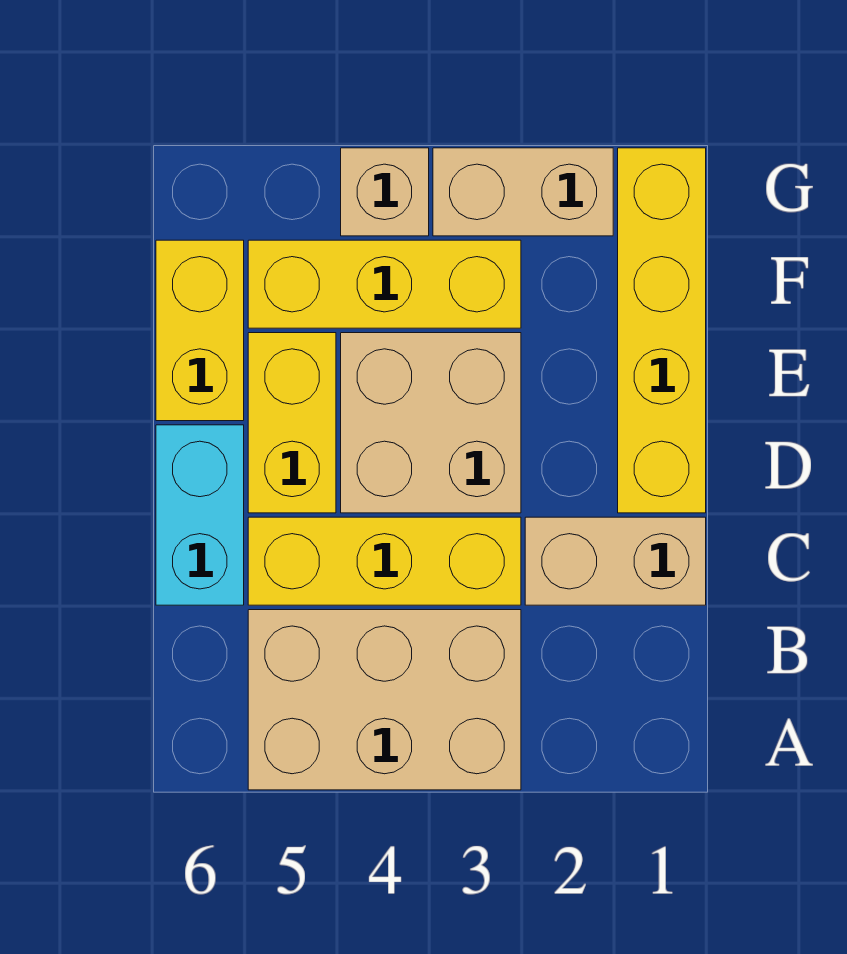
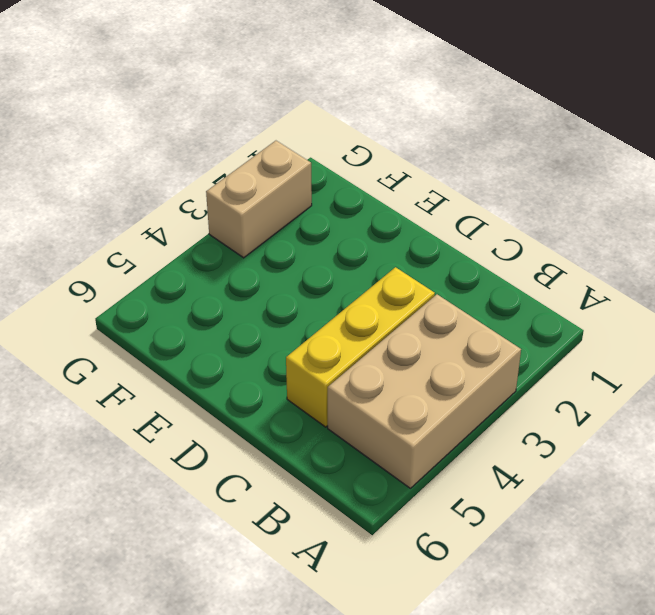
none -> tan 1x2 brick [525,517,706,605]
none -> cyan 1x2 brick [156,425,244,605]

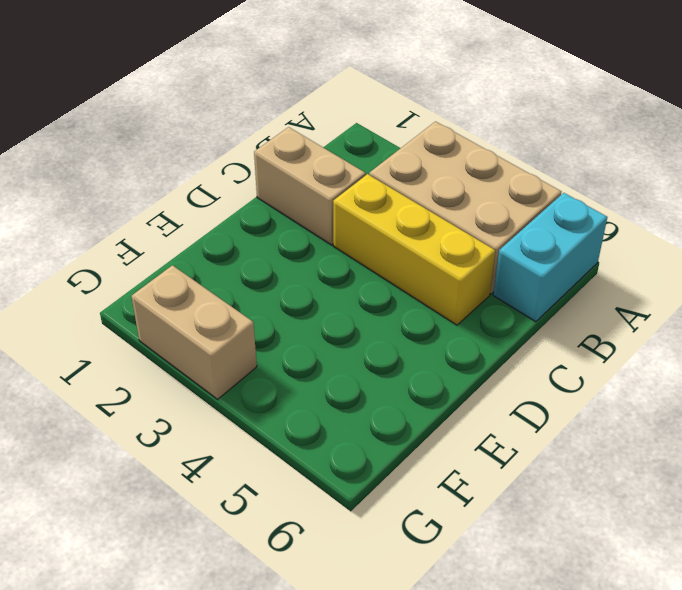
cyan 1x2 brick [493,193,607,322] -> cyan 1x2 brick moved to [156,425,244,605]
none -> yellow 1x4 brick [618,148,706,513]
none -> tan 2x2 brick [341,333,521,513]

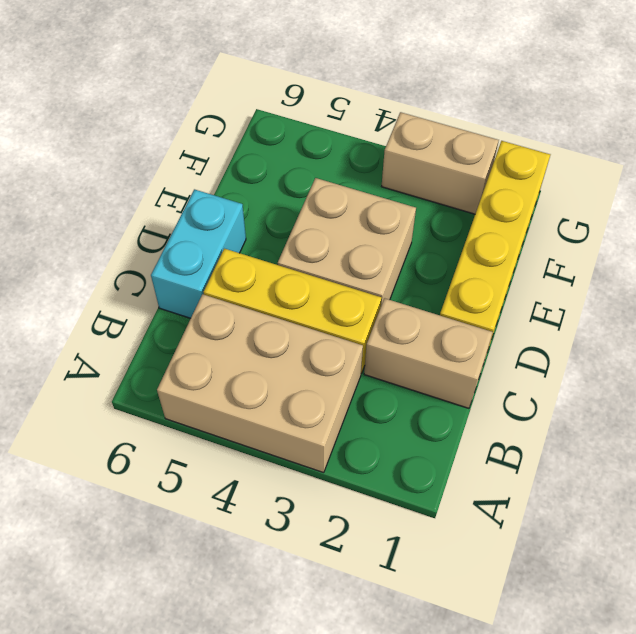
none -> yellow 1x2 brick [248,333,336,513]
none -> yellow 1x2 brick [156,240,244,421]

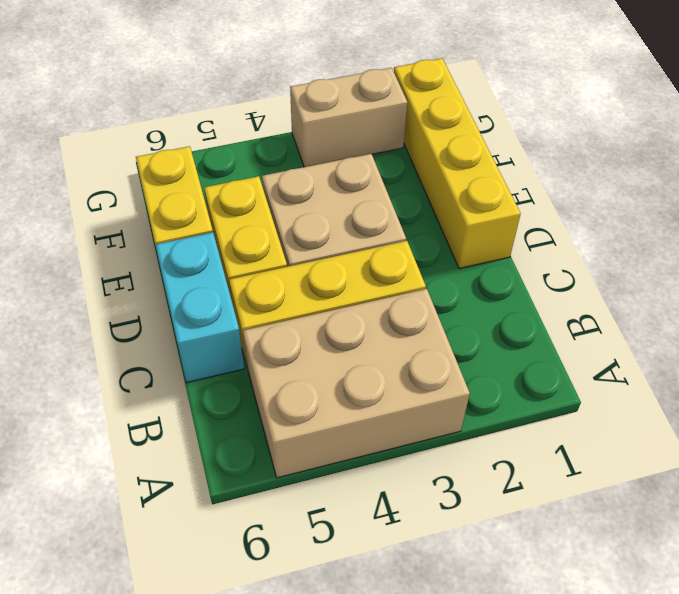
none -> tan 1x2 brick [525,517,706,605]
none -> yellow 1x3 brick [248,240,521,328]

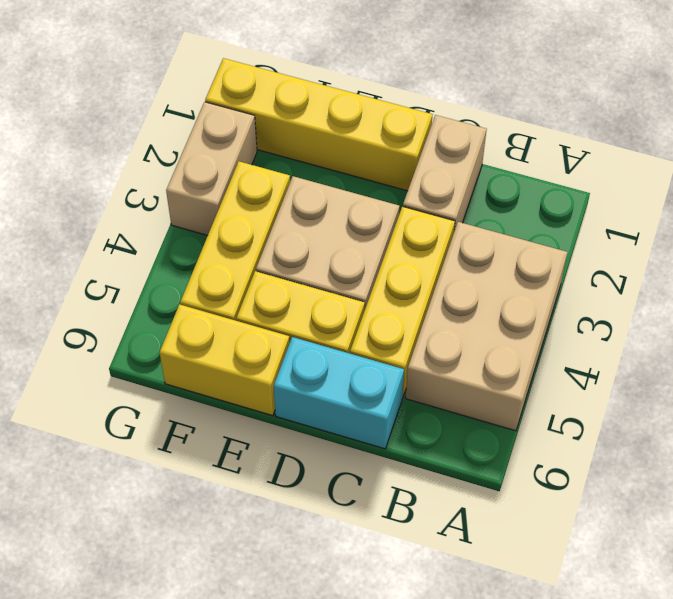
none -> tan 1x1 brick [341,148,429,236]

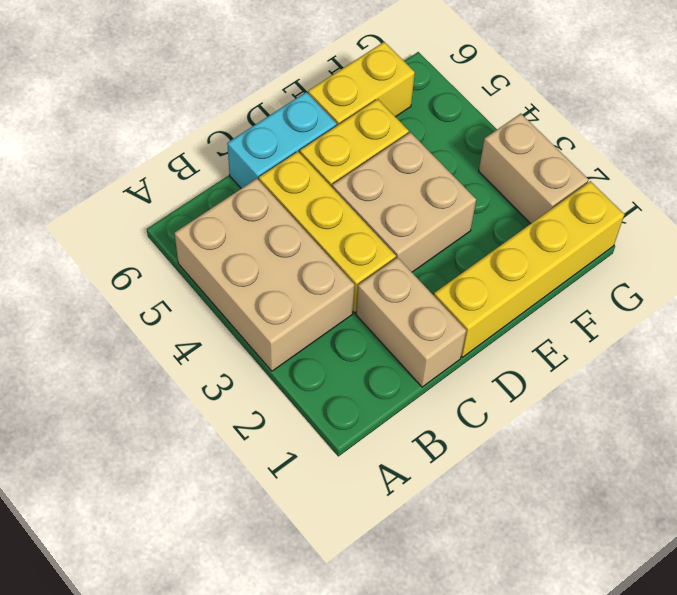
none -> yellow 1x3 brick [248,240,521,328]
none -> tan 1x1 brick [341,148,429,236]

